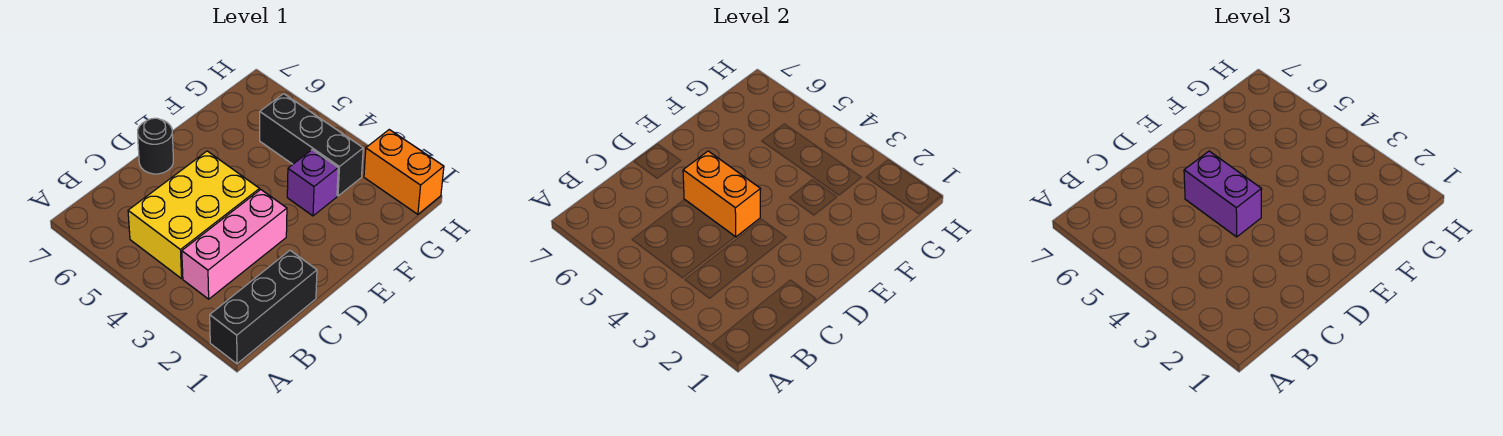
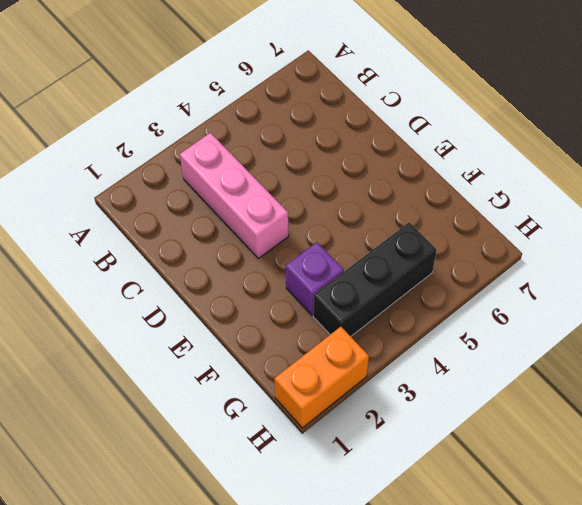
none -> black 1x3 brick [210,250,317,364]
none -> yellow 2x3 brick [128,151,260,279]

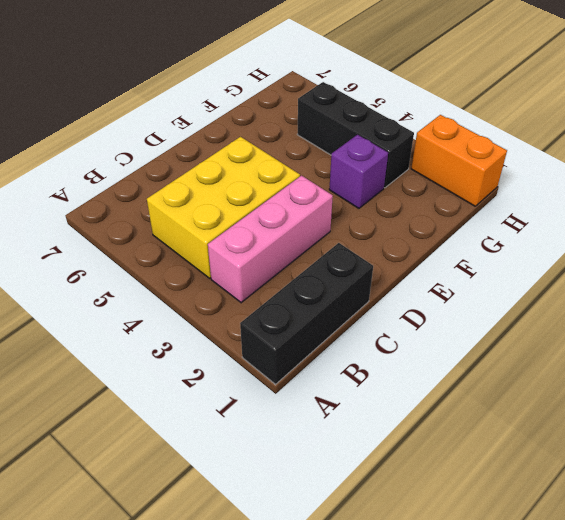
none -> black 1x1 round brick [138,118,173,174]
none -> orange 1x2 brick [683,151,761,237]

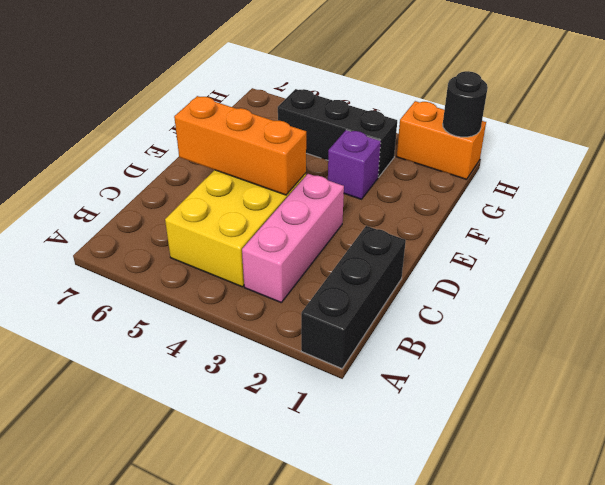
orange 1x3 brick [174,96,306,195] -> orange 1x2 brick [683,151,761,237]
black 1x1 round brick [443,71,488,137] -> black 1x1 round brick moved to [138,118,173,174]
none -> purple 1x2 brick [1184,151,1262,237]

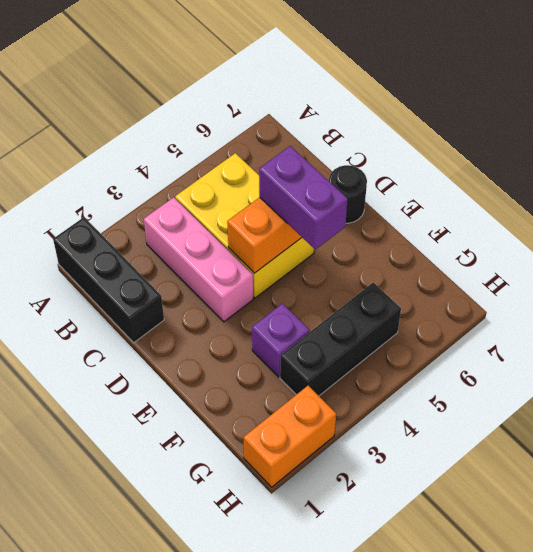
purple 1x2 brick [259,146,348,249] -> purple 1x2 brick turned to [1184,151,1262,237]

